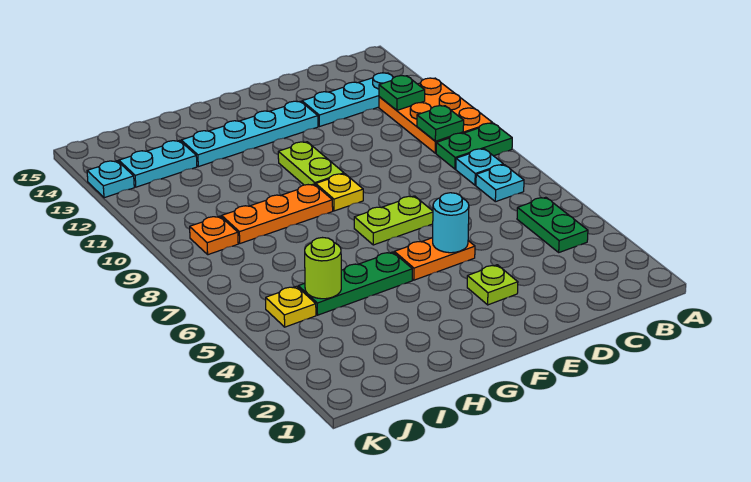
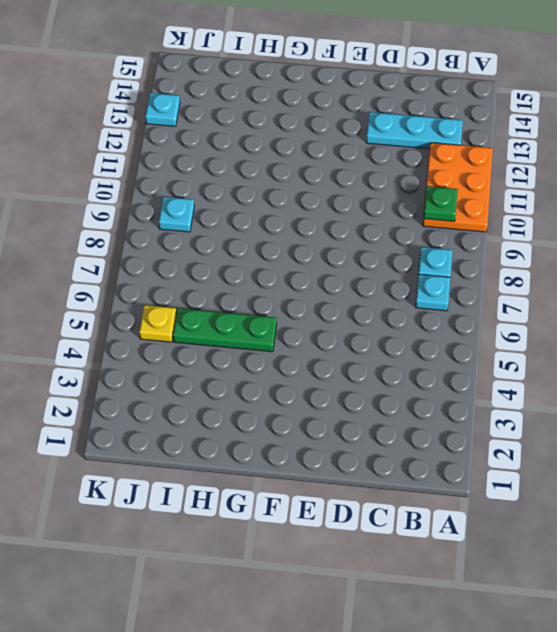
cyan 1x1 plate [159,197,194,232] -> orange 1x1 plate [190,216,238,255]
none -> green 1x2 plate [436,123,512,169]
none -> green 1x2 plate [517,197,588,252]
none -> lime 1x1 plate [467,265,518,305]

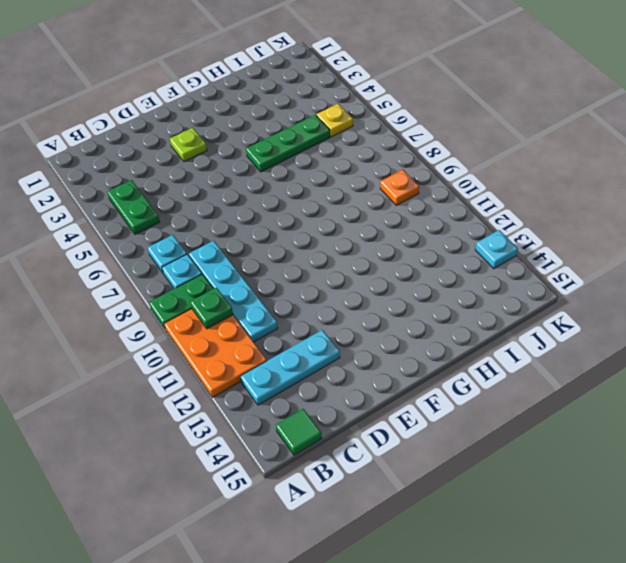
green 1x1 tile [276,409,322,455] -> none
cyan 1x4 plate [189,241,278,342] -> cyan 1x4 plate turned to [181,101,318,167]
none -> orange 1x2 plate [394,238,475,280]
none -> lime 1x2 plate [354,196,433,245]
none -> yellow 1x1 plate [316,174,363,211]

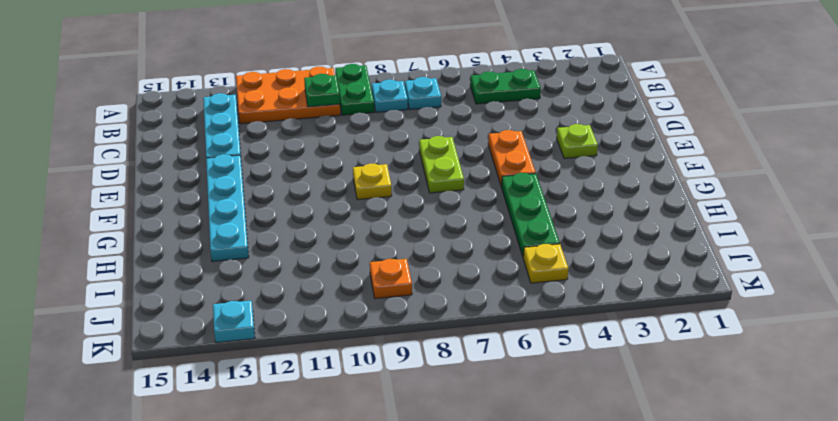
none -> lime 1x2 plate [278,142,344,185]
none -> orange 1x3 plate [222,184,333,243]
none -> cyan 1x2 plate [119,141,197,187]

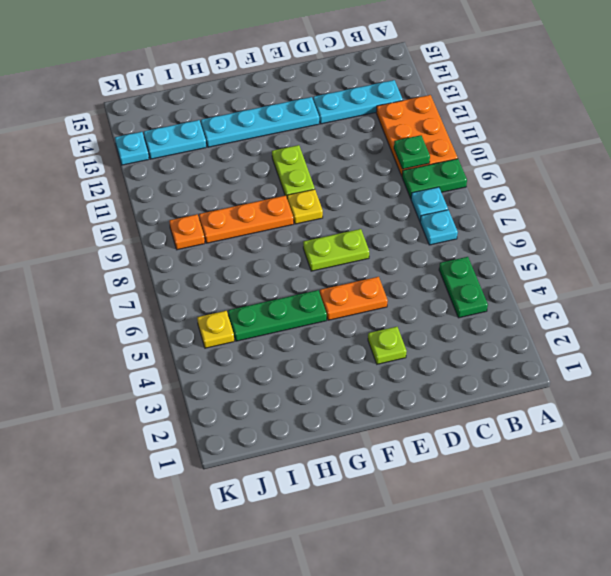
none -> green 1x1 plate [379,76,425,110]
none -> cyan 1x1 round brick [433,193,469,253]
none -> lime 1x1 round brick [305,238,341,299]

